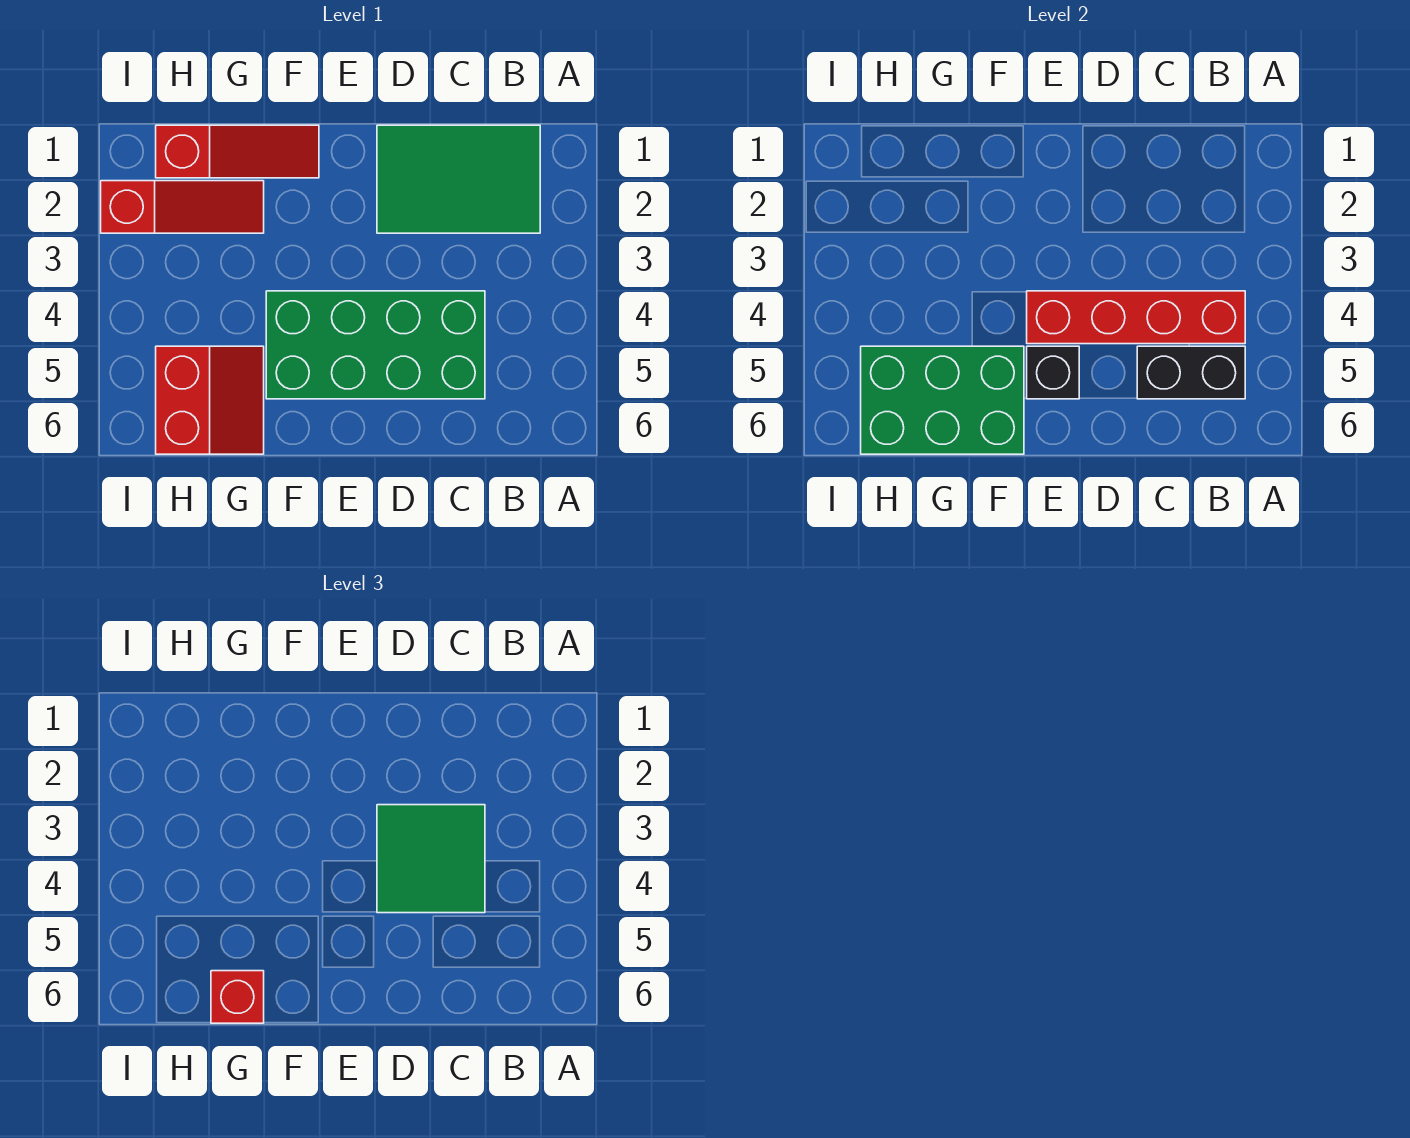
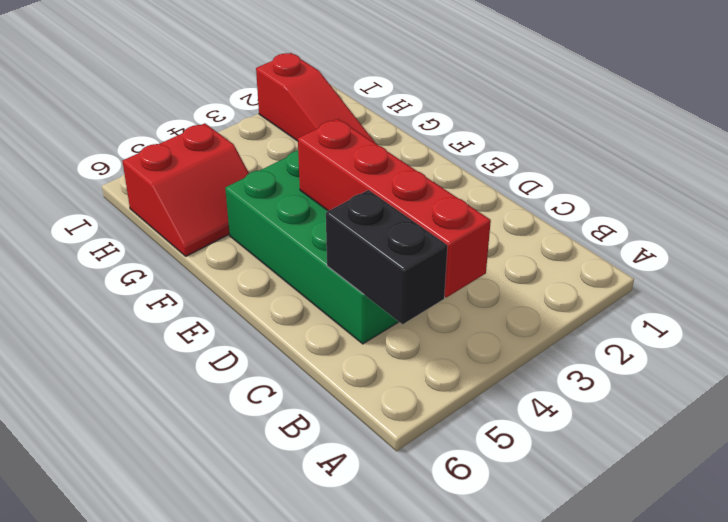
none -> green 2x3 tile [377,125,540,233]
none -> red 1x3 slope [156,125,319,178]

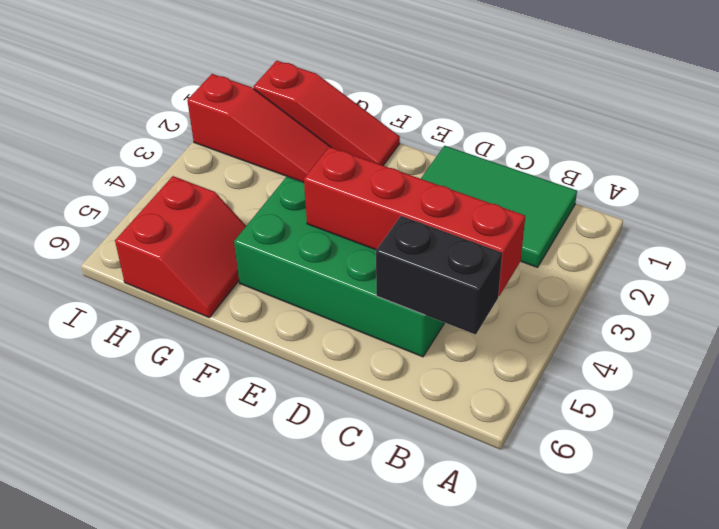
none -> black 1x1 brick [1027,346,1079,399]
none -> green 2x3 brick [861,346,1024,454]

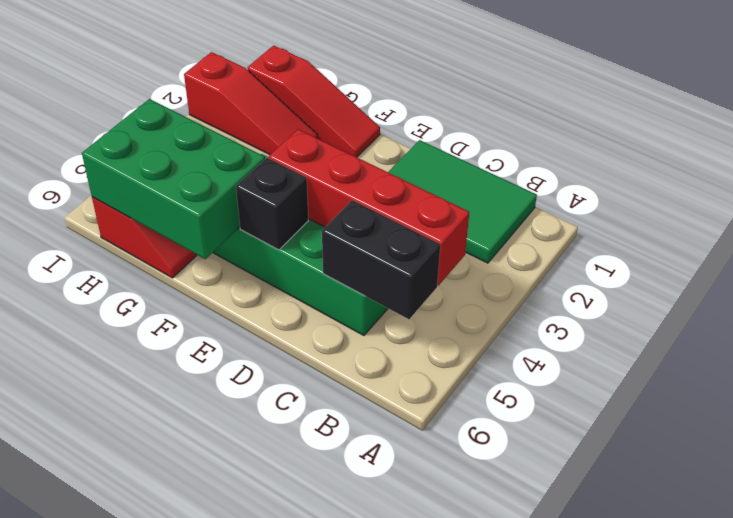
none -> green 2x2 tile [377,805,485,913]
none -> red 1x1 brick [211,971,264,1023]

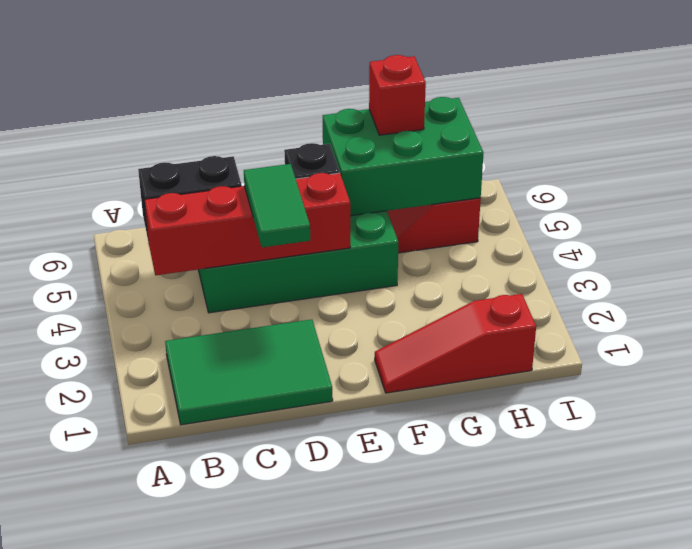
green 1x2 tile [244,164,310,247] -> green 2x2 tile [377,805,485,913]
none -> red 1x3 slope [101,181,264,233]

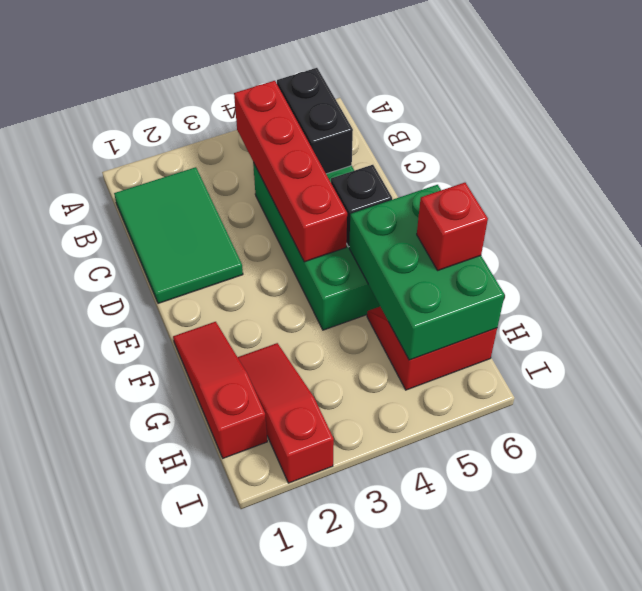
none -> green 2x2 tile [377,805,485,913]

